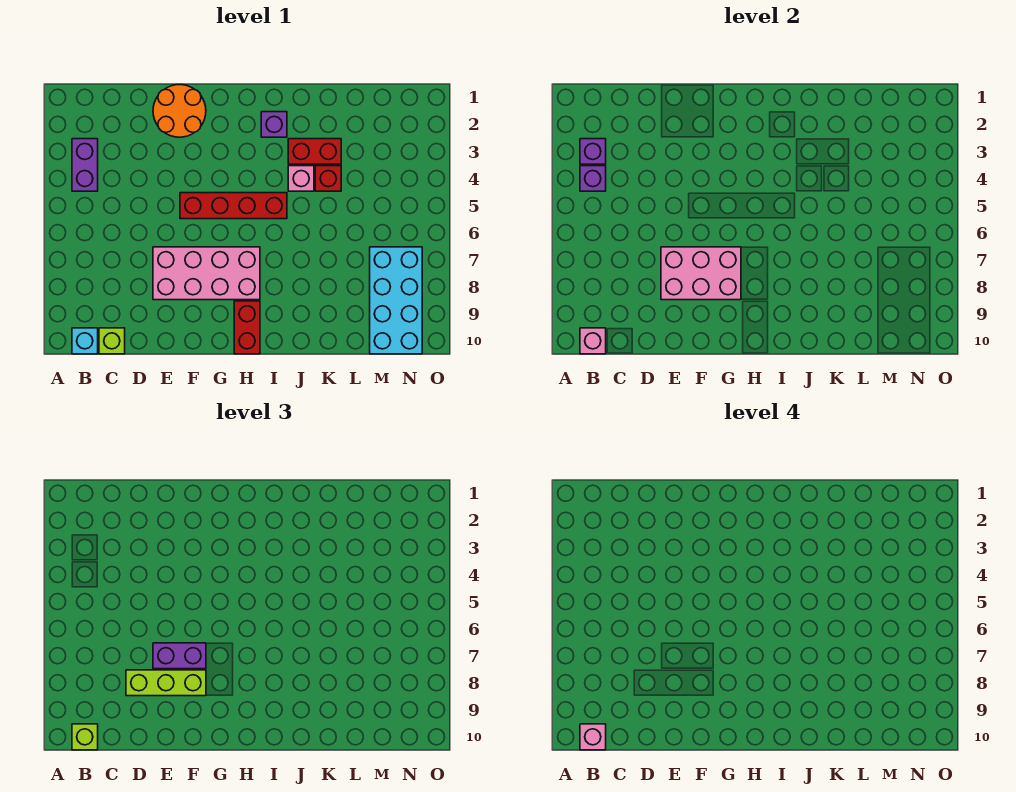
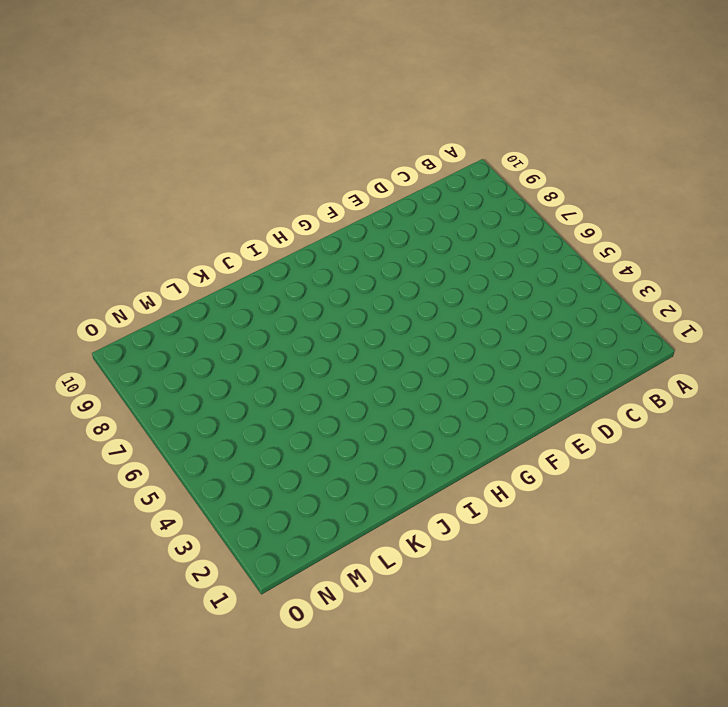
none -> purple 1x2 brick [72,139,98,191]
none -> cyan 1x1 brick [72,328,98,354]
none -> lime 1x1 brick [99,328,125,354]

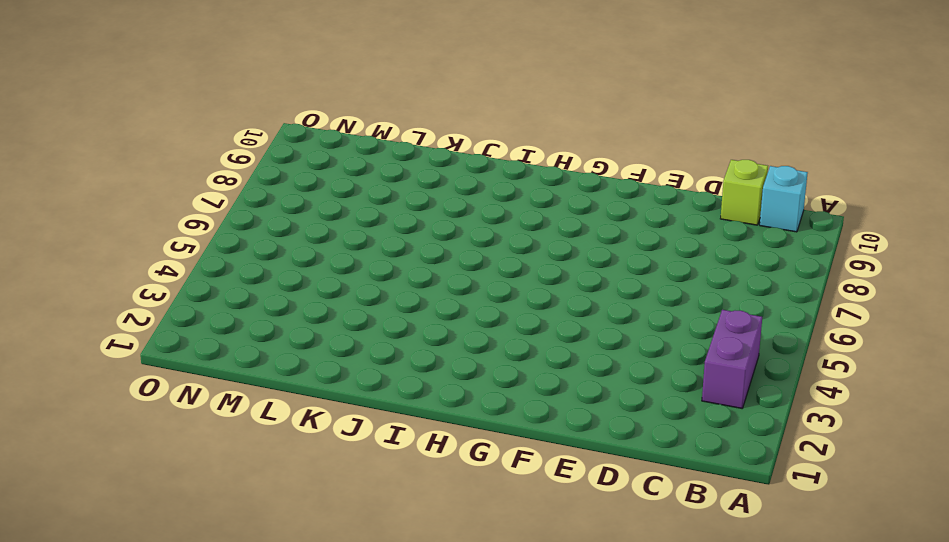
none -> orange 2x2 round brick [153,85,206,137]
none -> pink 2x4 brick [153,247,260,300]
none -> red 1x4 brick [180,193,287,219]

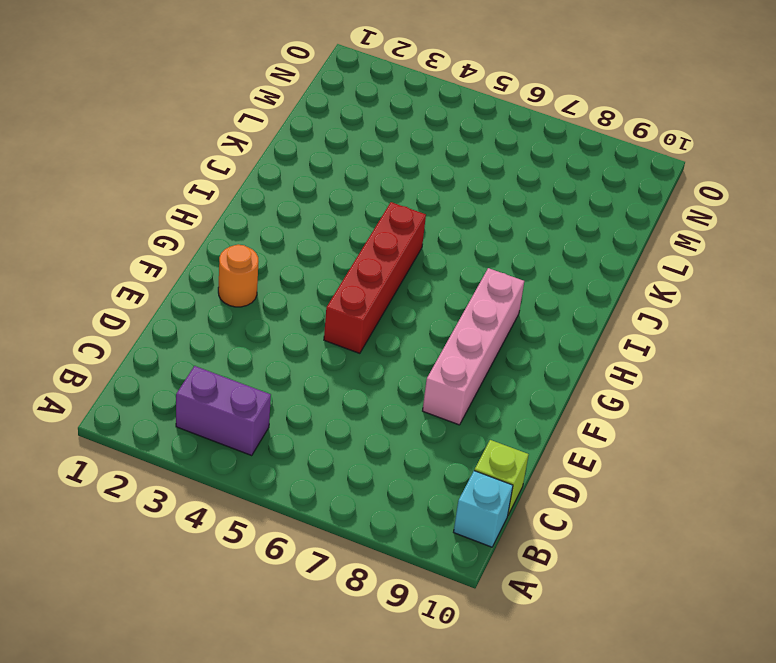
pink 1x4 brick [423,268,524,425] -> pink 2x4 brick [153,247,260,300]
orange 1x1 round brick [218,245,259,307] -> orange 2x2 round brick [153,85,206,137]
none -> red 1x2 brick [234,301,260,354]
none -> purple 1x1 brick [261,112,287,137]
none -> red 1x2 brick [288,139,341,164]

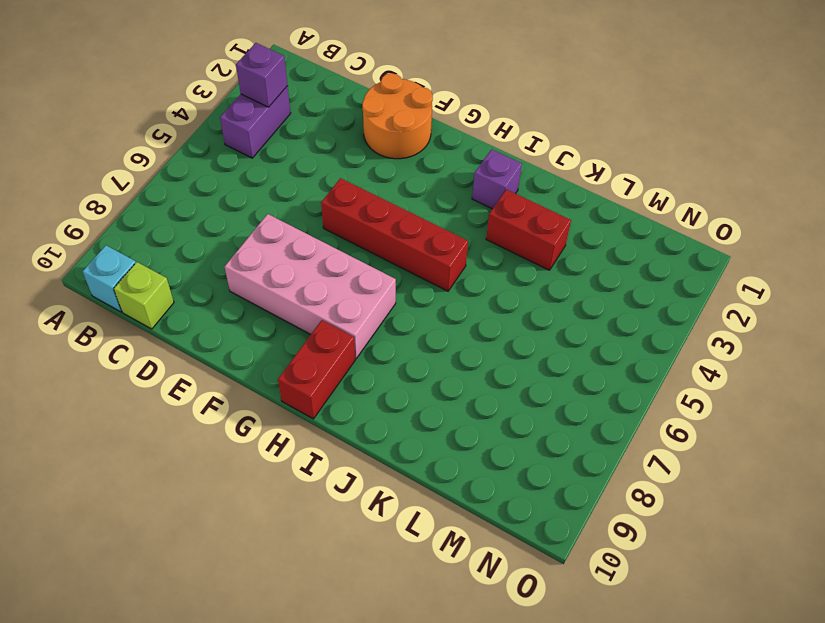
none -> pink 1x1 brick [288,166,314,191]
none -> red 1x1 brick [315,166,341,191]
none -> cyan 2x4 brick [370,247,422,354]

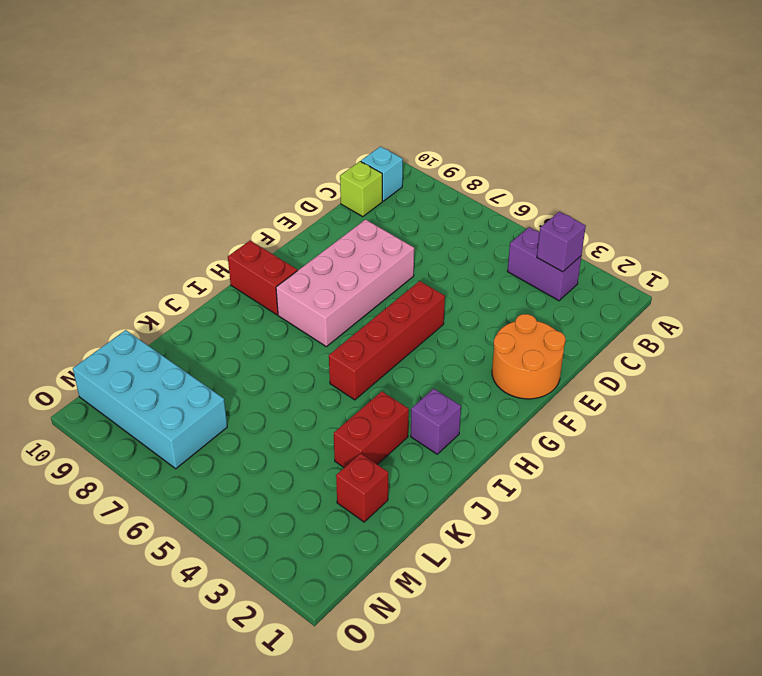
red 1x1 brick [336,453,388,522] -> red 1x1 brick moved to [315,166,341,191]
none -> pink 1x1 brick [288,166,314,191]
none -> purple 1x1 brick [580,166,606,191]
none -> pink 1x1 brick [580,328,606,354]

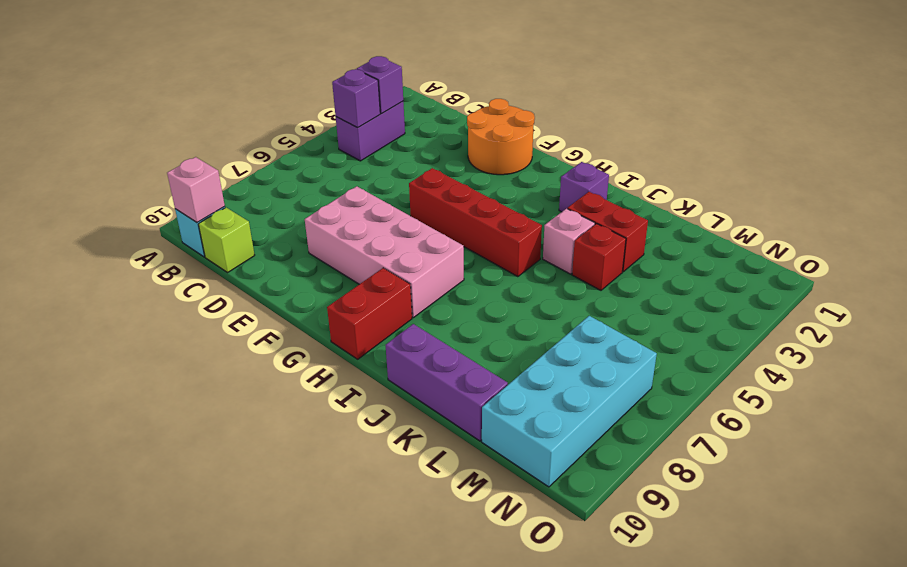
purple 1x3 brick [385,324,508,441] -> none
none -> pink 2x3 brick [661,247,741,300]
none -> lime 1x1 brick [72,724,98,750]
none -> lime 1x3 brick [126,670,206,696]

